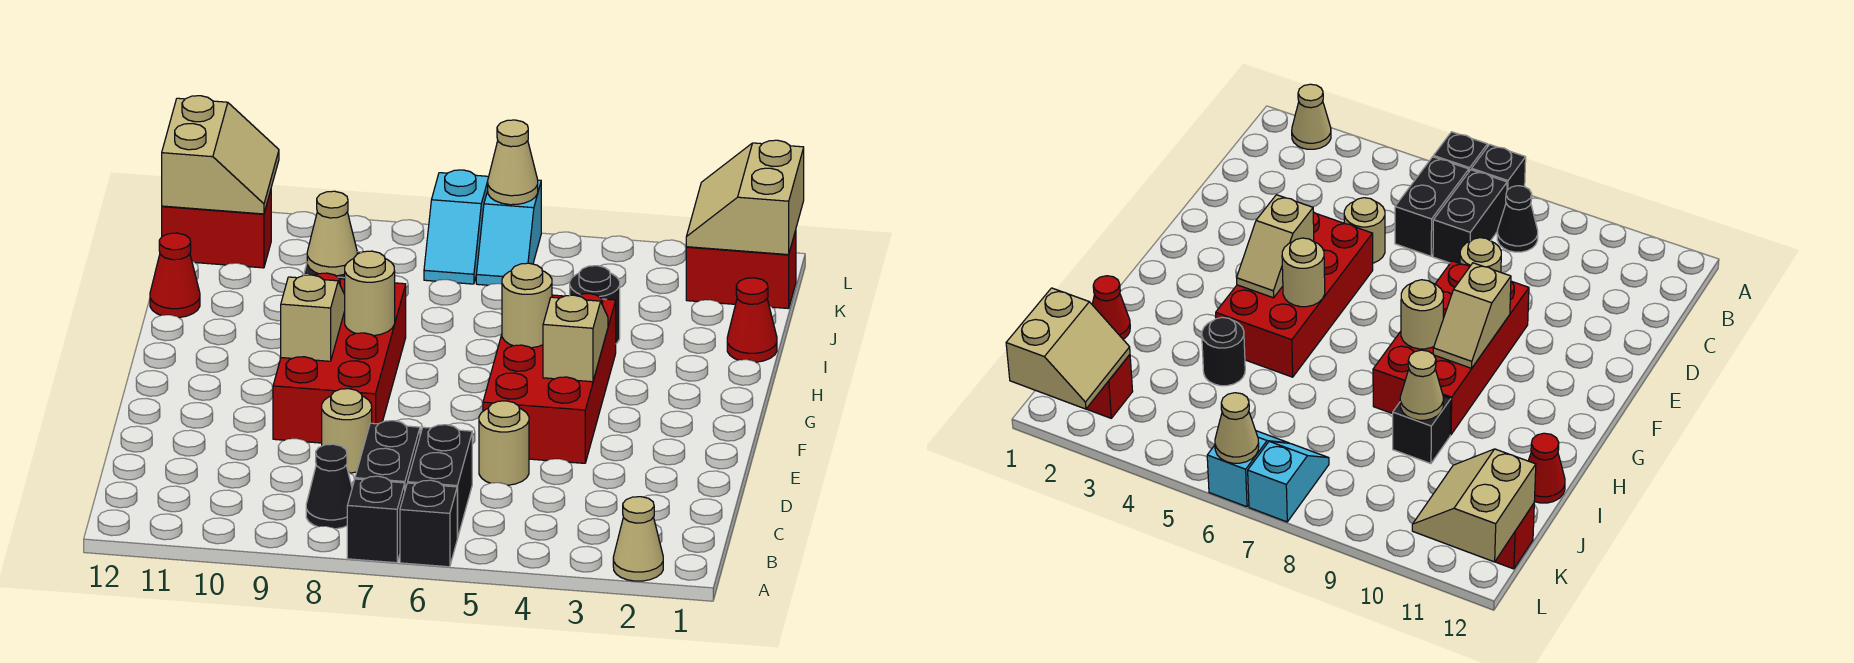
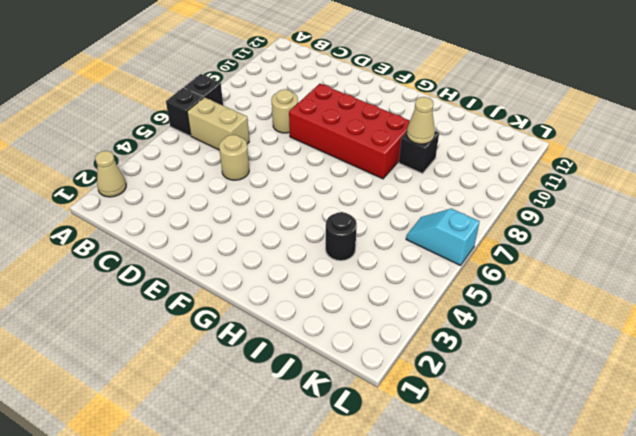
tan 1x2 brick [187,97,249,150] -> black 1x2 brick [408,425,472,539]
none -> black 1x2 brick [355,421,420,489]
none -> black 1x1 cone [306,444,352,529]
none -> red 2x4 brick [483,293,616,463]

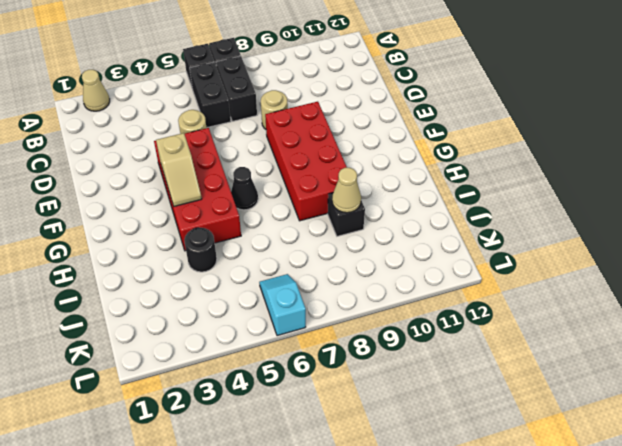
black 1x1 cone [231,167,258,210] -> black 1x1 cone moved to [306,444,352,529]
none -> red 1x1 cone [727,278,777,362]
none -> red 1x1 cone [150,233,200,318]
none -> red 1x2 brick [686,230,796,309]

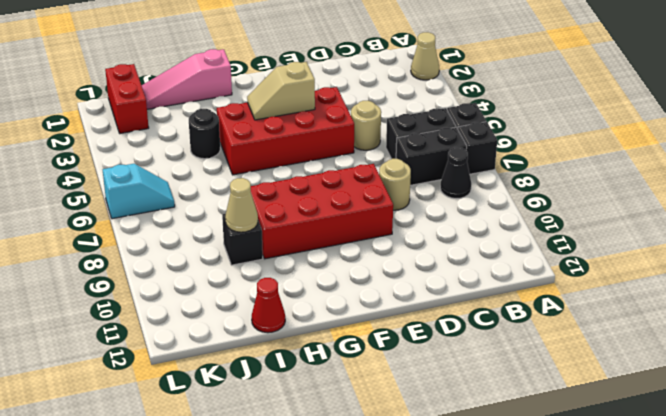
pink 1x3 slope [142,49,232,109] -> red 1x1 cone [727,278,777,362]
none -> cyan 1x2 slope [424,170,489,284]
none -> red 1x2 brick [162,191,271,268]
none -> tan 1x2 slope [281,275,345,361]

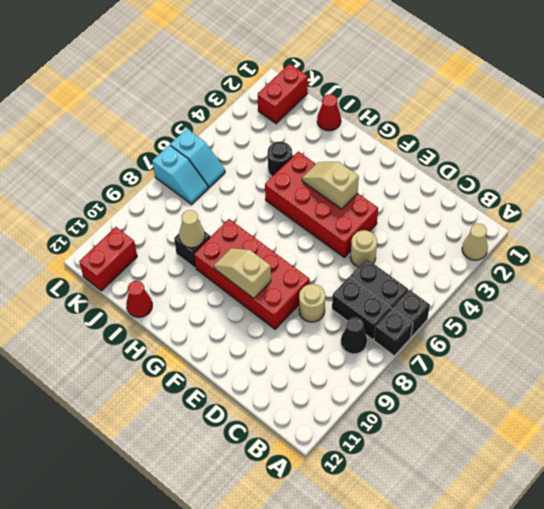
none -> tan 1x1 round brick [502,263,552,348]
none -> tan 1x1 round brick [345,251,395,336]
none -> tan 2x2 slope [686,140,804,255]

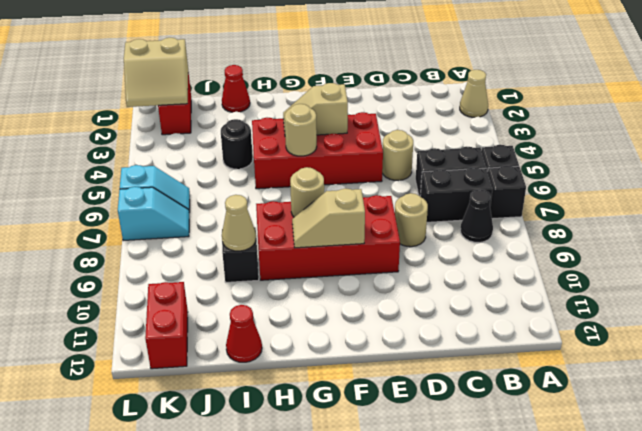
none -> tan 2x2 slope [162,96,279,214]
none -> tan 1x1 cone [488,120,538,205]

